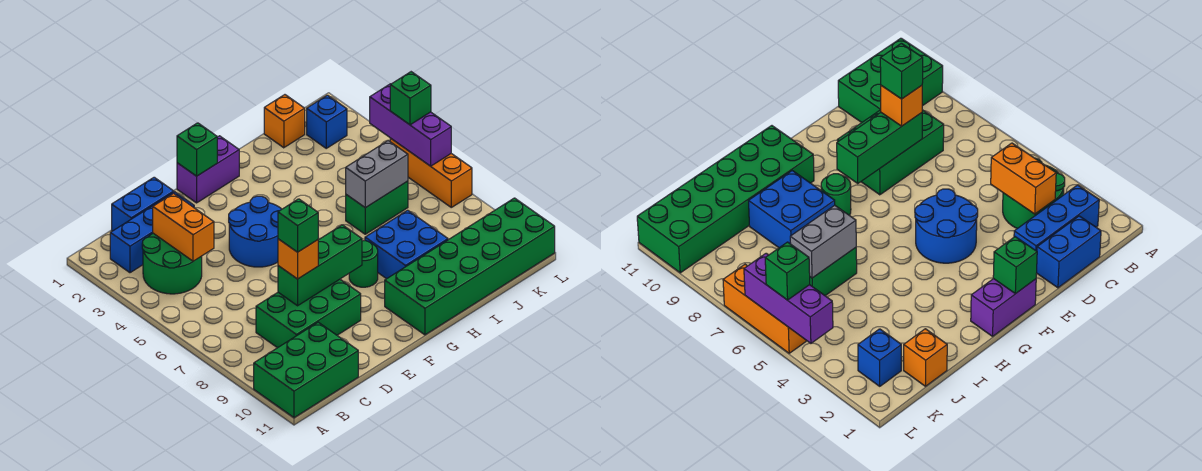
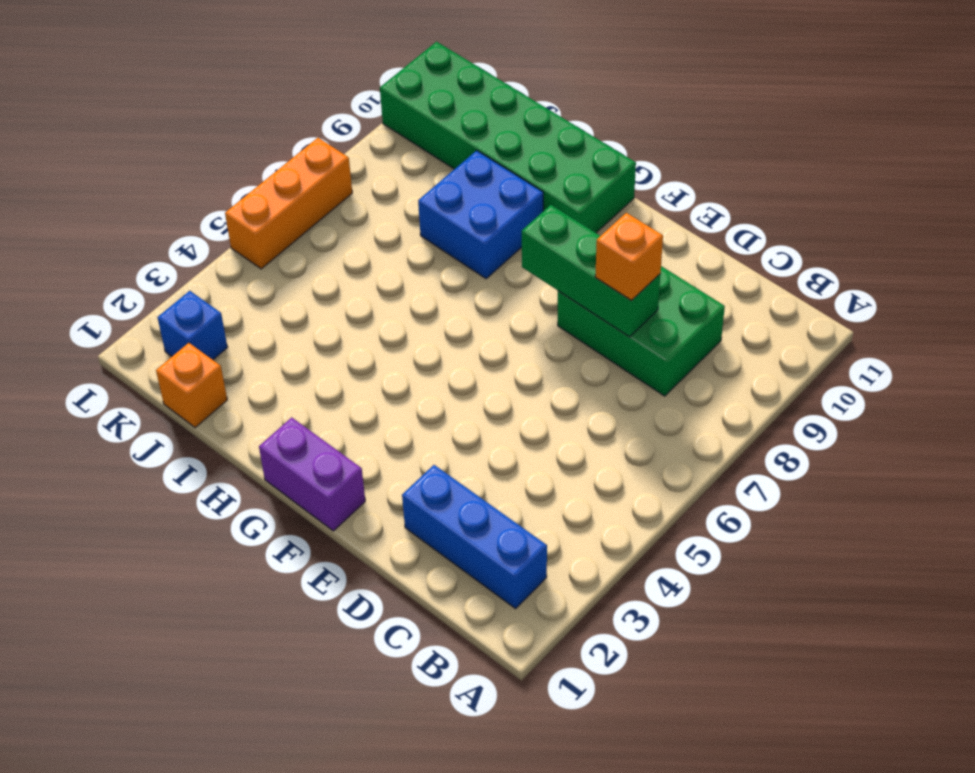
none -> green 2x3 brick [254,322,358,418]
none -> green 2x2 round brick [142,233,202,294]
none -> blue 1x2 brick [112,177,174,231]

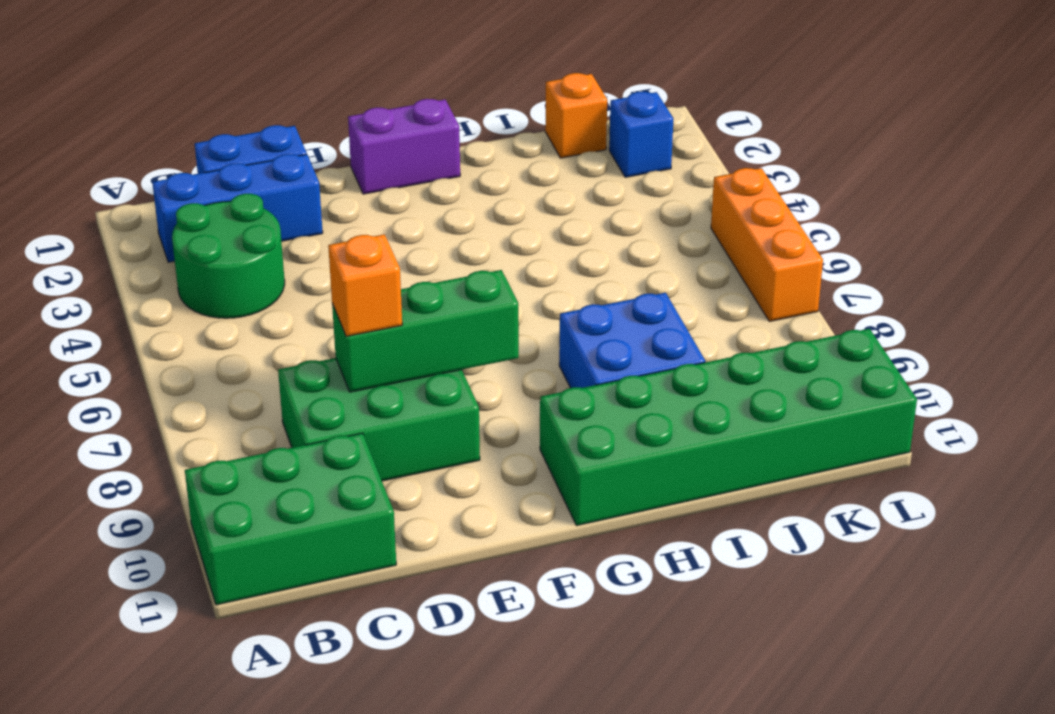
none -> blue 2x2 round brick [229,196,282,267]
none -> green 1x1 round brick [349,241,378,287]
none -> green 1x2 brick [346,181,408,234]

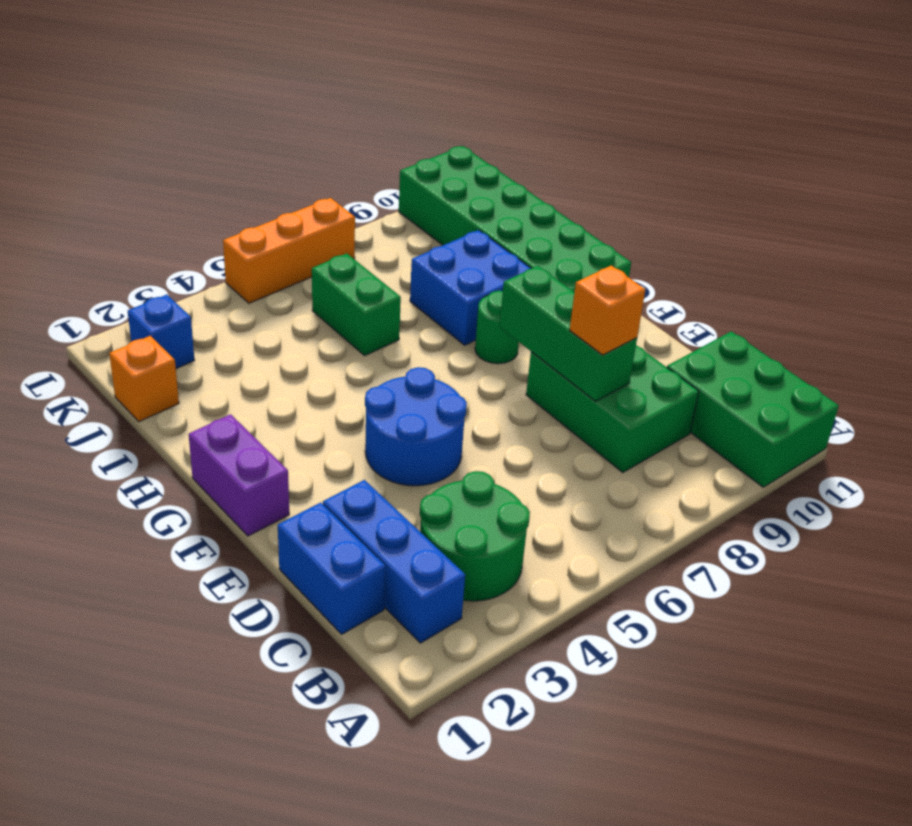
none -> orange 1x2 brick [153,193,214,261]
none -> green 1x1 brick [177,123,217,176]
none -> grey 1x2 brick [346,141,408,208]

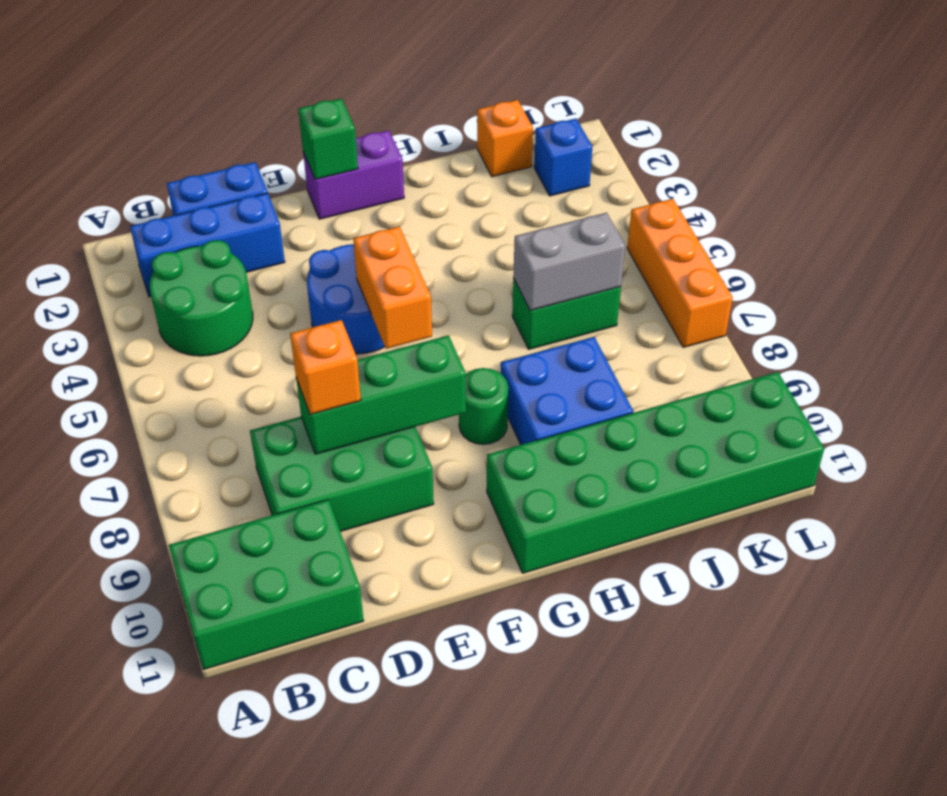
orange 1x2 brick [353,227,432,349] -> orange 1x2 brick moved to [153,193,214,261]
none -> purple 1x3 brick [370,84,451,166]
none -> green 1x1 brick [390,72,431,125]
none -> green 1x1 brick [278,199,318,252]

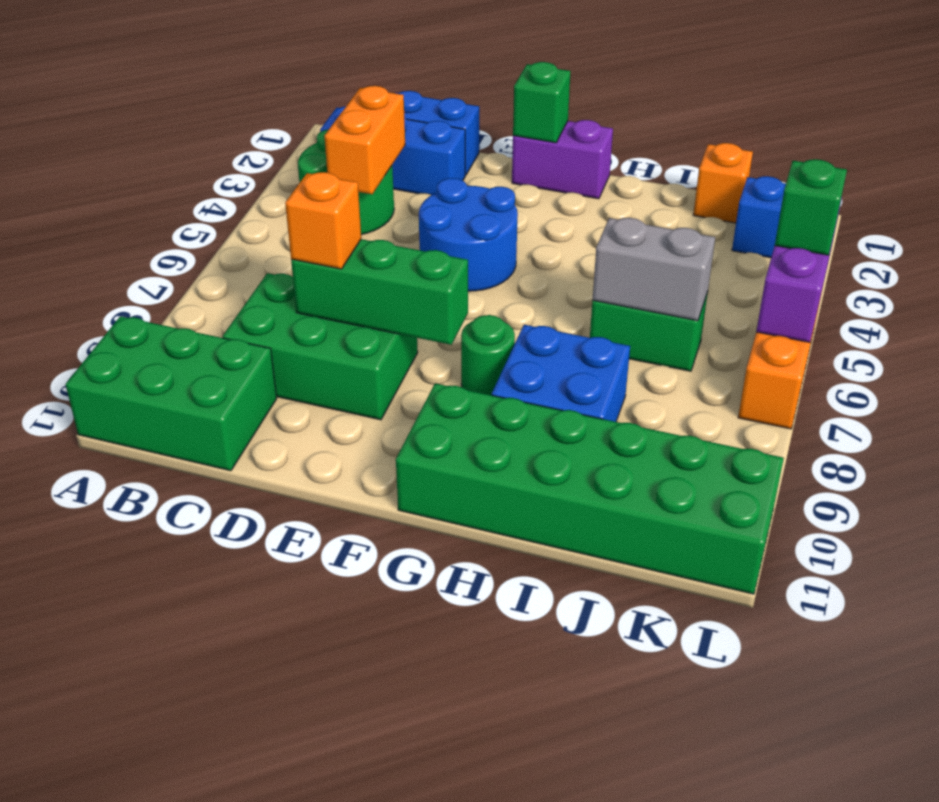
none -> green 1x1 brick [278,199,318,252]

